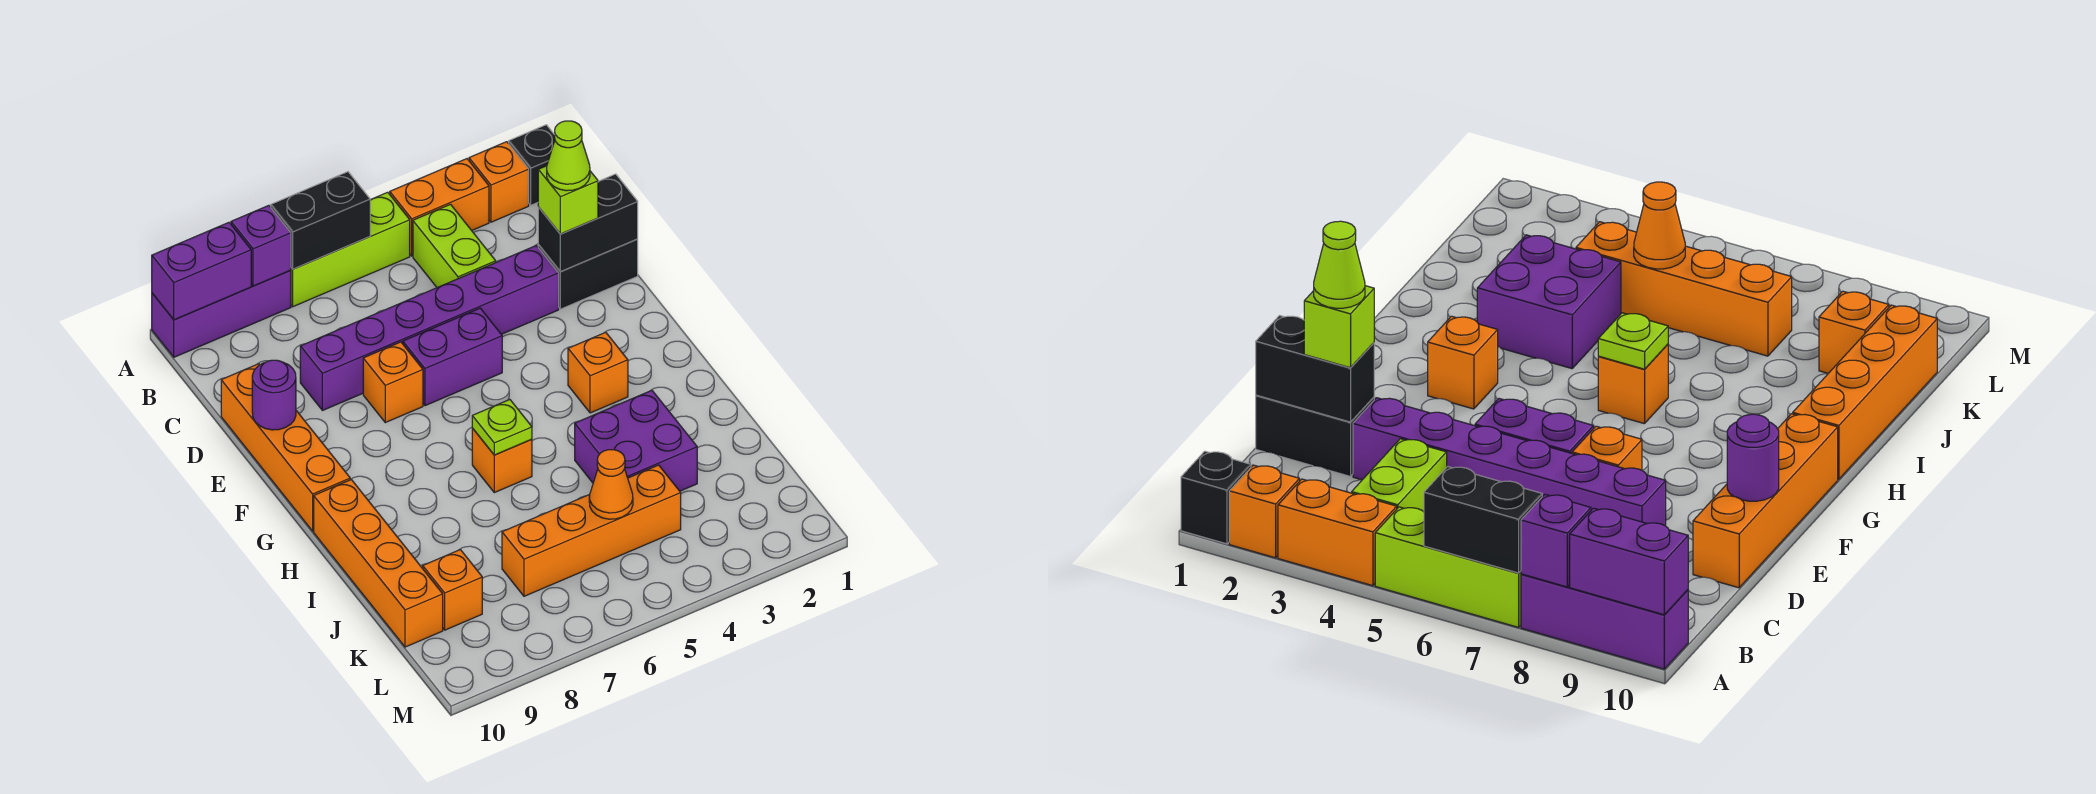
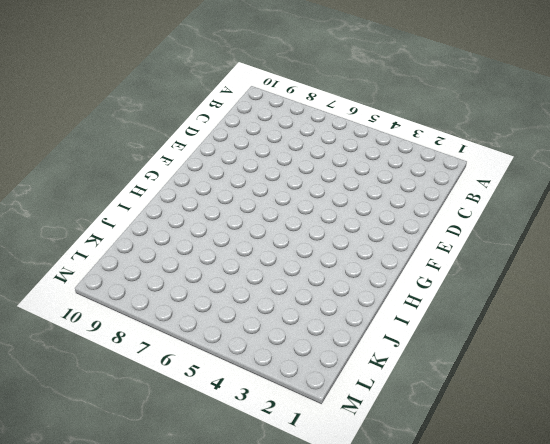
none -> black 1x1 brick [509,125,555,205]
none -> orange 1x1 brick [469,142,529,222]
none -> orange 1x2 brick [390,159,489,256]

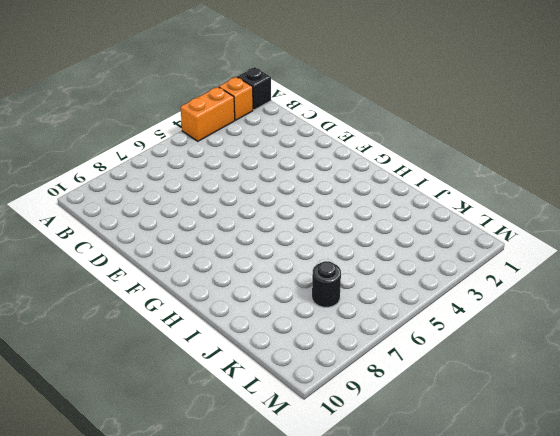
black 1x1 round brick [312,261,341,307] -> orange 1x4 brick [502,465,681,596]
none -> lime 1x3 brick [291,192,410,307]
none -> purple 1x3 brick [152,270,291,357]
none -> lime 1x2 brick [413,204,496,288]

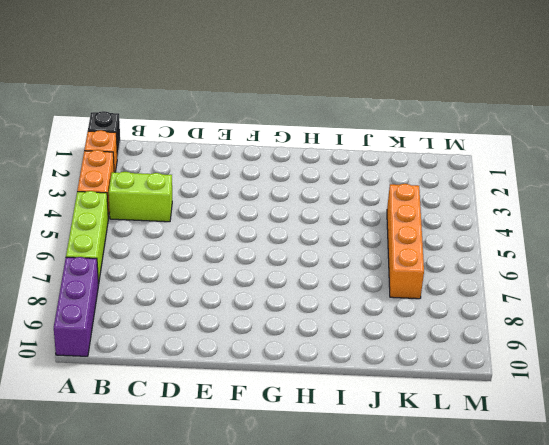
none -> black 1x2 brick [538,239,638,309]
none -> purple 1x6 brick [300,245,559,411]
none -> orange 1x4 brick [221,364,350,531]

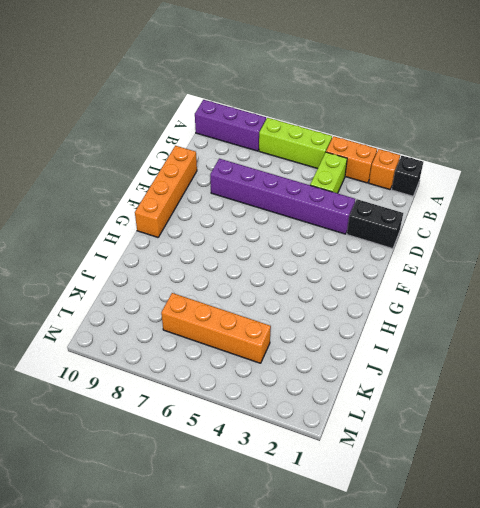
none -> purple 1x2 brick [403,308,502,406]
none -> orange 1x1 brick [363,342,423,423]
none -> orange 1x1 brick [568,332,628,413]

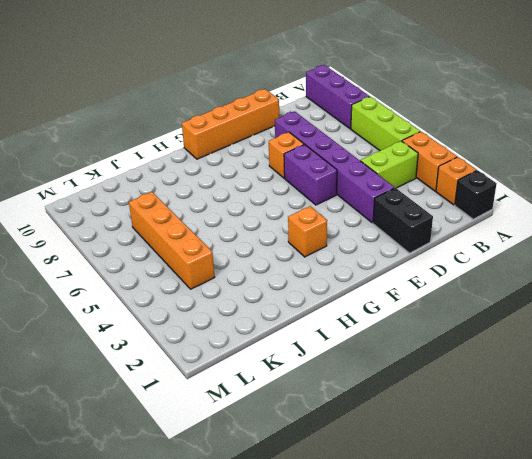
none -> orange 1x1 brick [472,428,532,493]
none -> orange 1x4 brick [314,480,443,647]
none -> purple 2x2 brick [575,390,697,491]

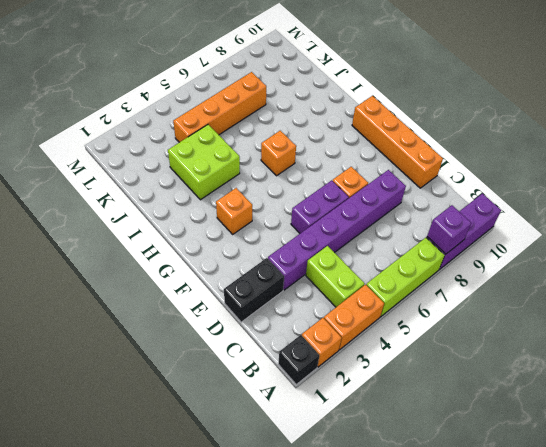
lime 2x2 brick [168,125,240,200] -> purple 2x2 brick [575,390,697,491]
none -> orange 1x4 brick [314,480,443,647]
none -> orange 1x1 brick [423,550,482,630]
none -> black 1x2 brick [271,172,370,269]

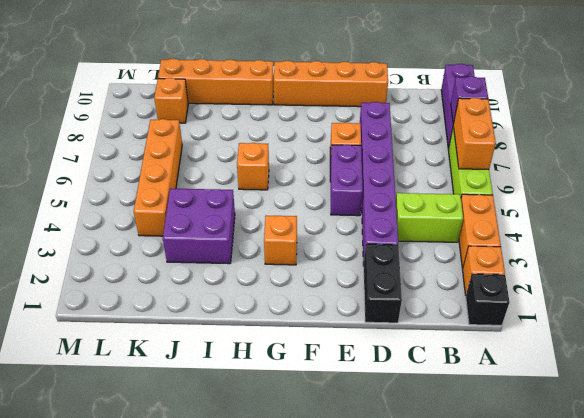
orange 1x2 brick [453,98,496,169] -> black 1x2 brick [271,172,370,269]
none -> purple 1x2 brick [152,222,251,320]
none -> black 1x2 brick [538,174,638,272]
none -> purple 1x1 round brick [252,360,296,430]

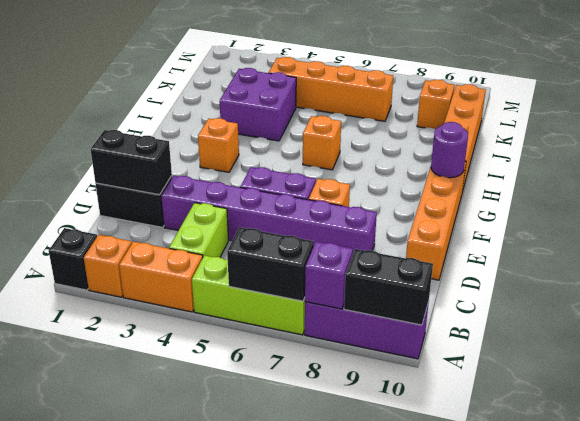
black 1x2 brick [344,249,433,325] -> purple 1x2 brick [152,222,251,320]
purple 1x1 round brick [431,122,468,178] -> purple 1x1 round brick moved to [252,360,296,430]
none -> lime 1x1 plate [472,400,532,455]
none -> orange 1x1 cone [589,450,633,519]
none -> lime 1x1 brick [538,166,598,234]

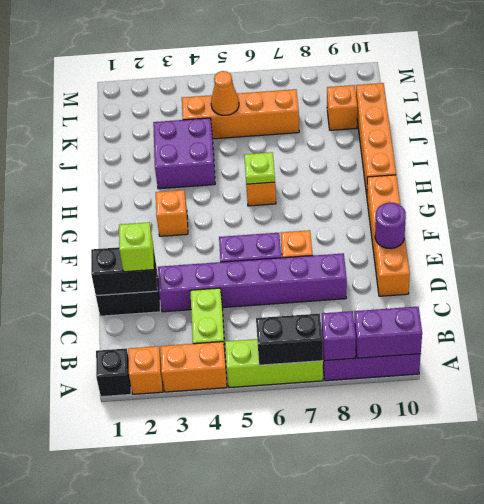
none -> lime 1x1 cone [547,121,590,191]

